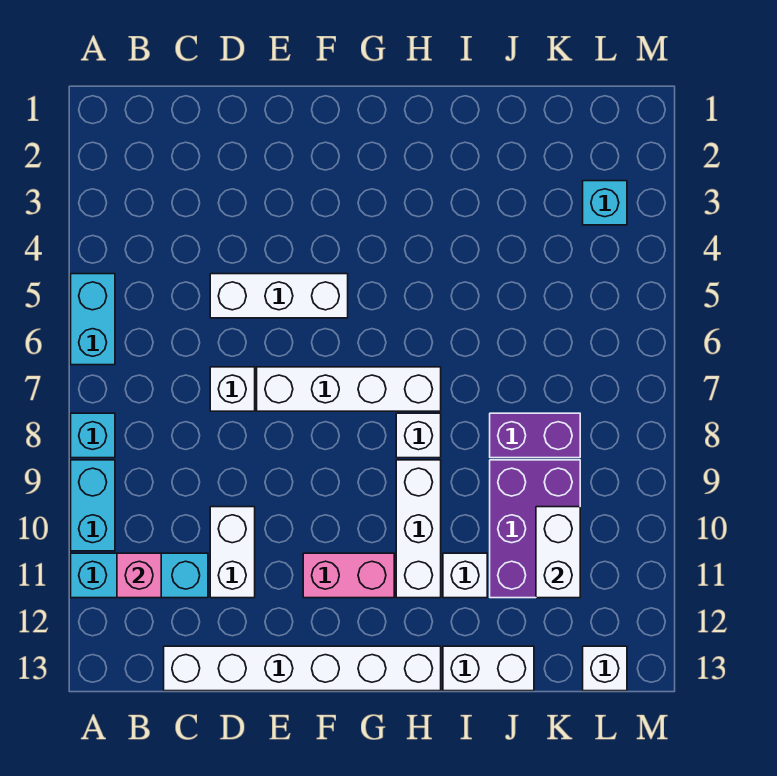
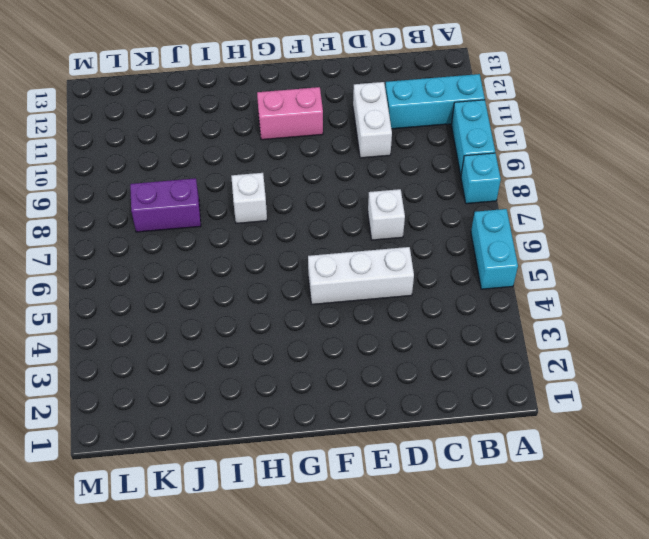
none -> white 1x6 brick [164,646,441,691]
none -> white 1x4 brick [257,367,441,411]
none -> white 1x3 brick [396,460,441,598]

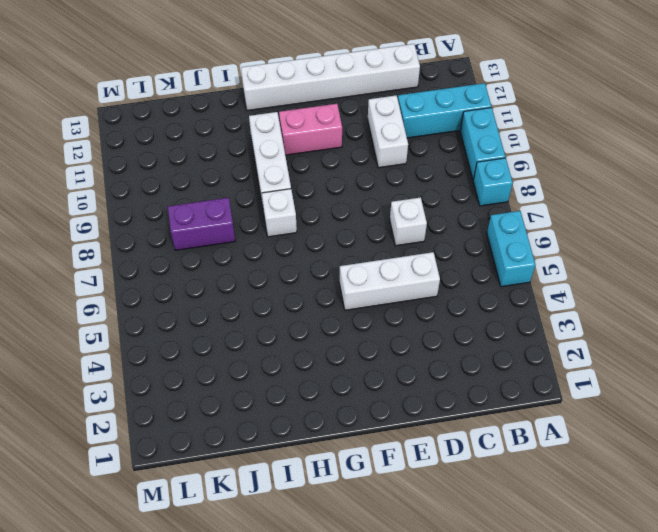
none -> white 1x4 brick [257,367,441,411]
none -> white 1x1 brick [443,553,487,598]
none -> white 1x2 brick [443,646,534,691]

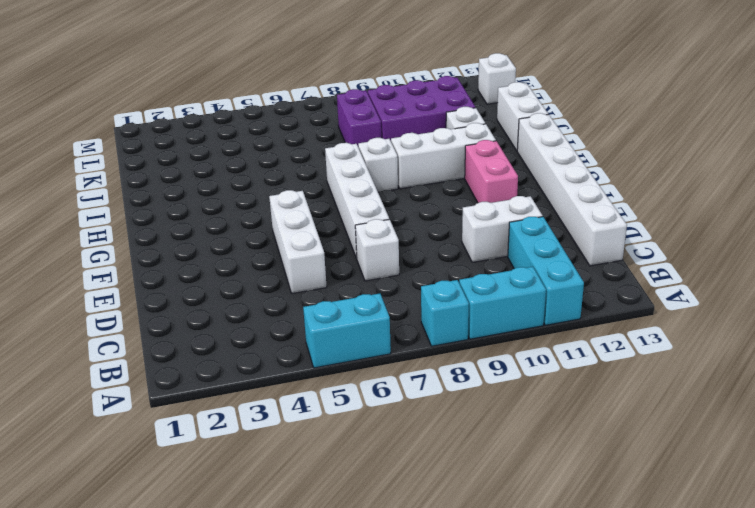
none -> cyan 1x1 brick [583,181,627,225]
none -> pink 1x1 brick [117,553,161,598]
none -> white 1x2 brick [536,507,580,598]

